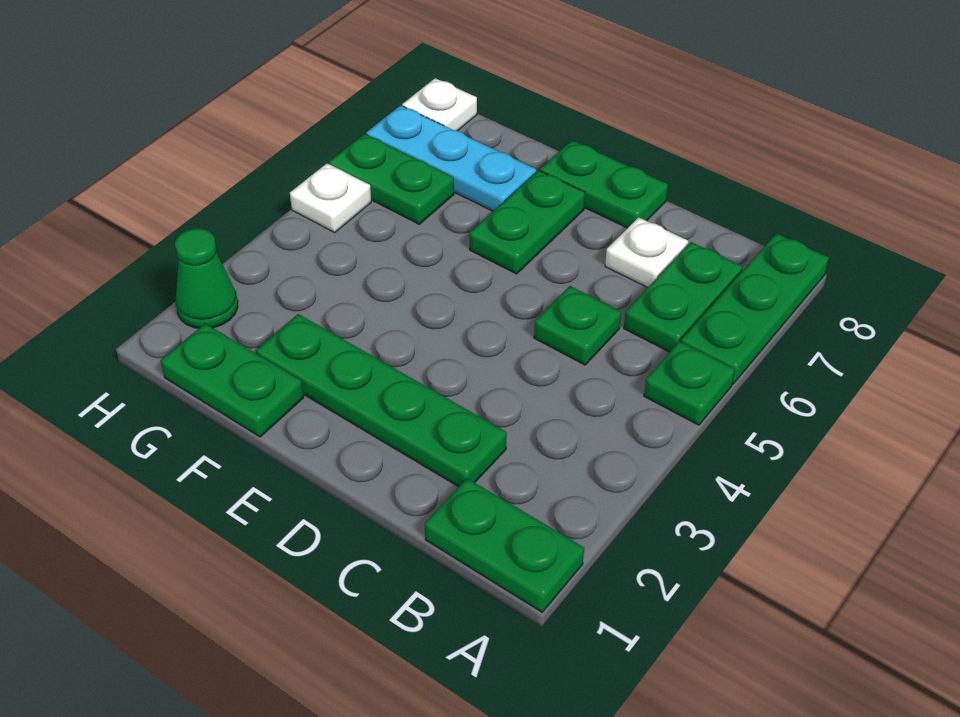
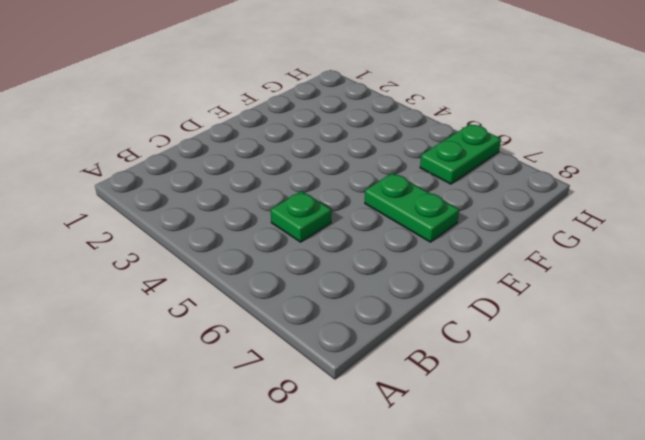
none -> green 1x2 plate [425,479,584,612]
none -> green 1x1 plate [644,341,735,425]
none -> green 1x3 plate [681,233,829,384]

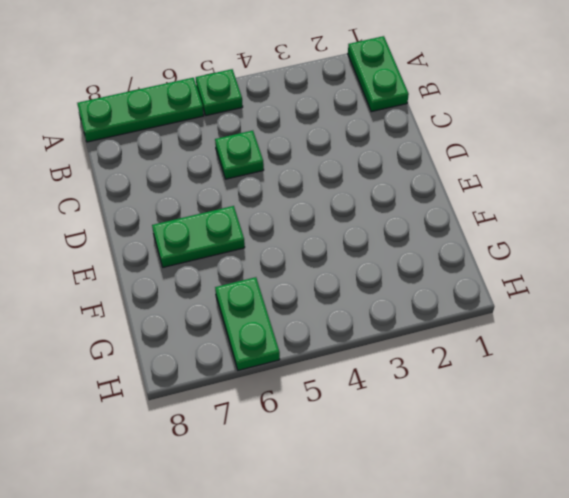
none -> green 1x2 plate [624,242,743,352]
none -> green 1x4 plate [256,314,507,487]
none -> white 1x1 plate [605,217,688,287]

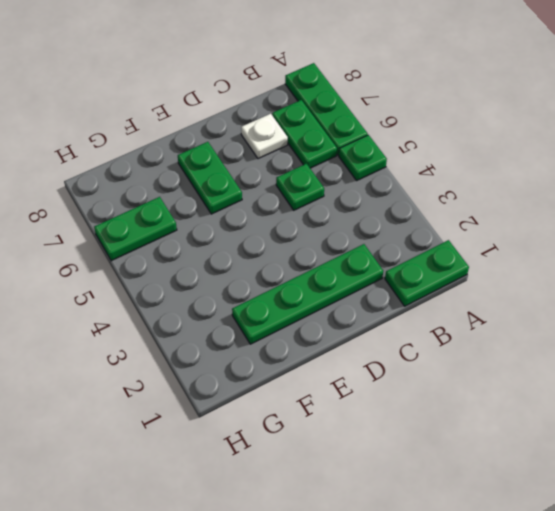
none -> green 1x2 plate [540,141,668,228]
none -> green 1x2 plate [160,324,304,437]
none -> cyan 1x3 plate [366,105,536,211]

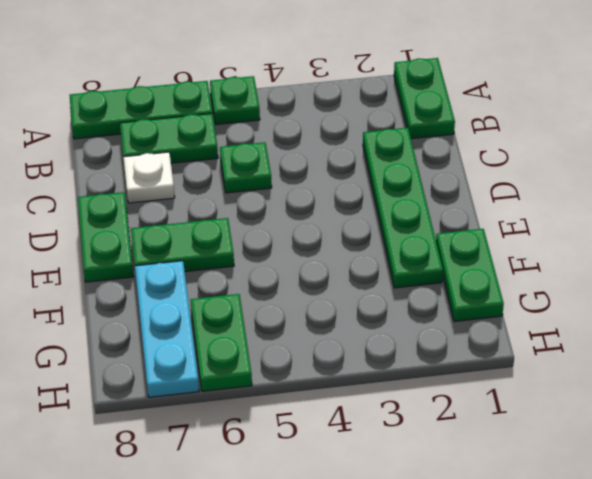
none -> green 1x1 cone [175,229,238,328]
none -> white 1x1 plate [290,163,371,233]
none -> white 1x1 plate [402,78,477,131]

